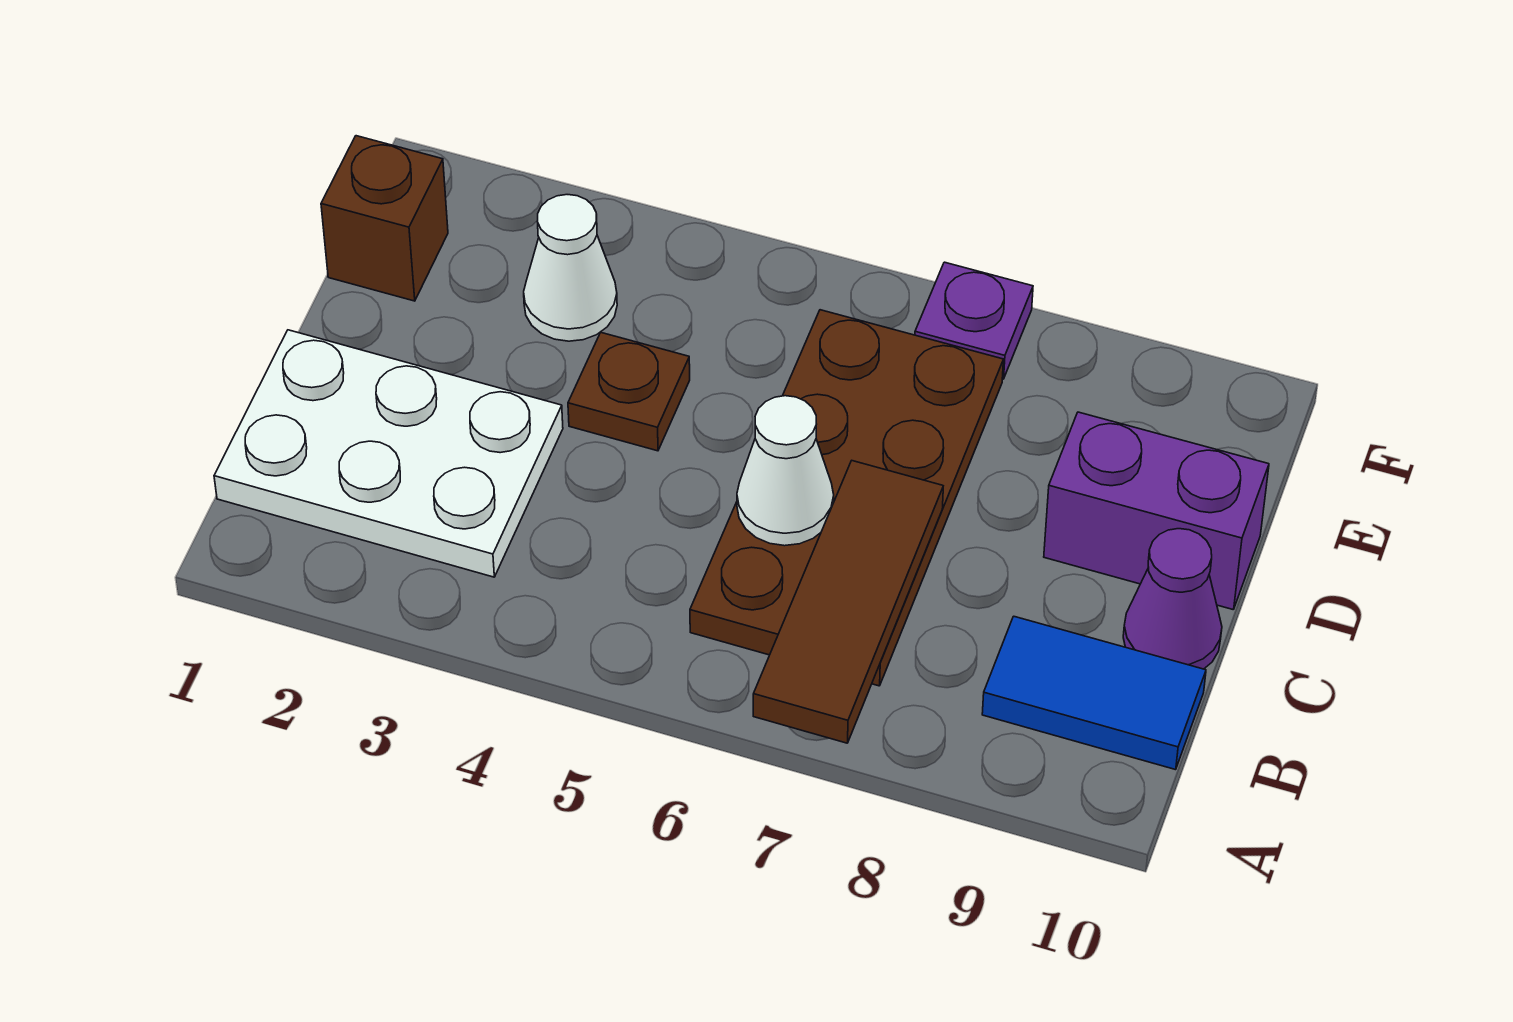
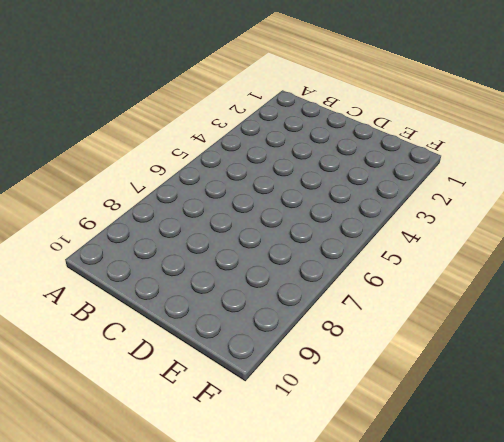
none -> white 2x3 plate [214,330,563,577]
none -> brown 2x4 plate [690,310,1004,686]

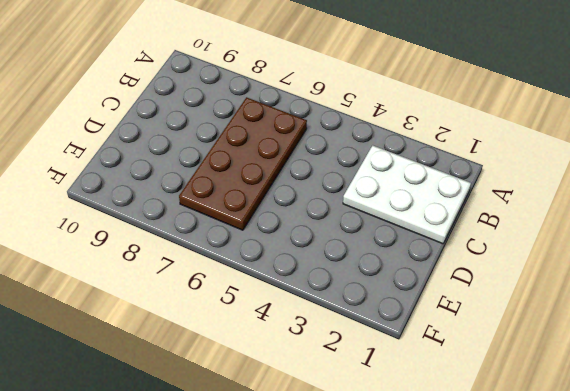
none -> blue 1x2 tile [982,616,1206,770]
none -> purple 1x1 cone [1123,529,1222,669]

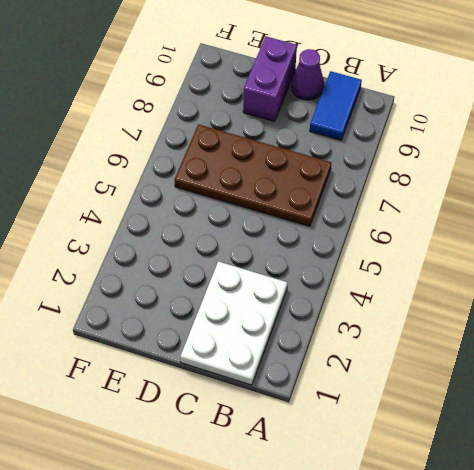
none -> brown 1x1 plate [568,333,690,451]
none -> brown 1x1 brick [321,136,448,301]

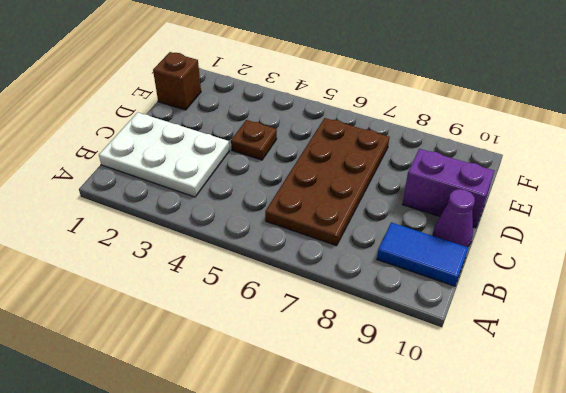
none -> white 1x1 cone [524,195,617,341]
none -> purple 1x1 plate [915,262,1033,379]

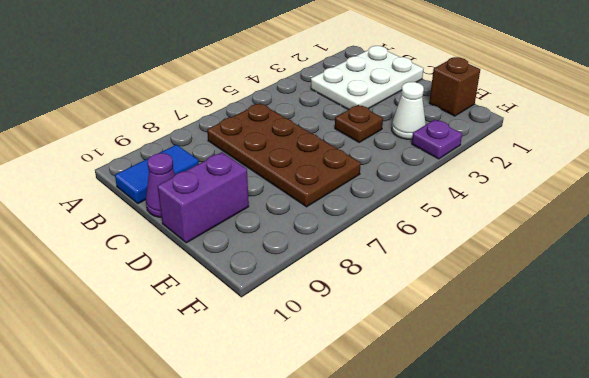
purple 1x1 plate [412,120,462,159] -> purple 1x1 plate moved to [915,262,1033,379]
none -> brown 1x3 tile [753,461,943,743]
none -> white 1x1 cone [737,396,834,546]

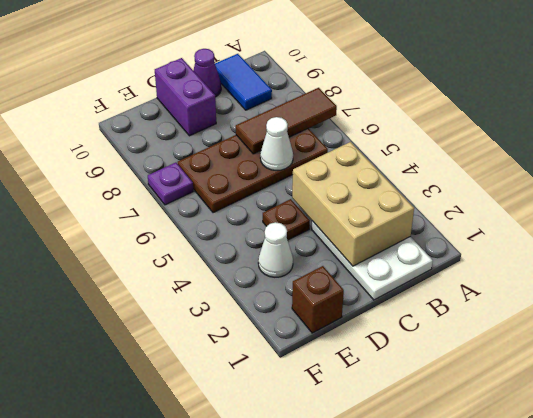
tan 2x3 brick [292,142,414,266] -> none

